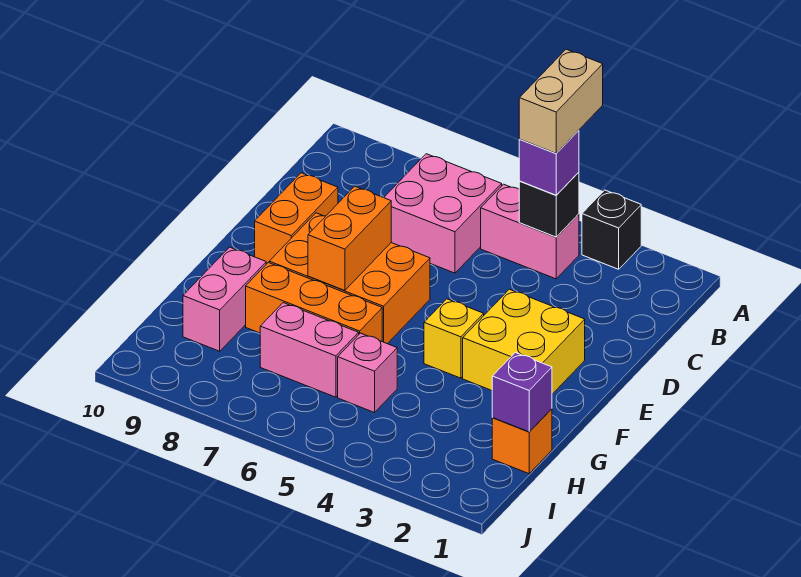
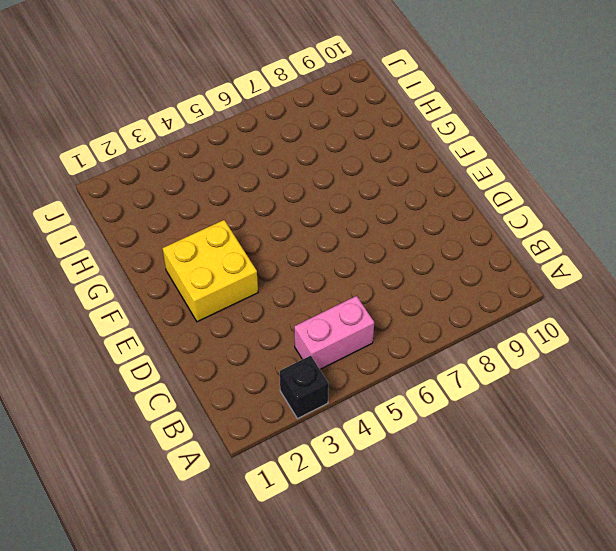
none -> pink 2x2 brick [384,154,502,273]
none -> orange 1x2 brick [255,173,338,264]
none -> orange 2x3 brick [269,213,430,344]

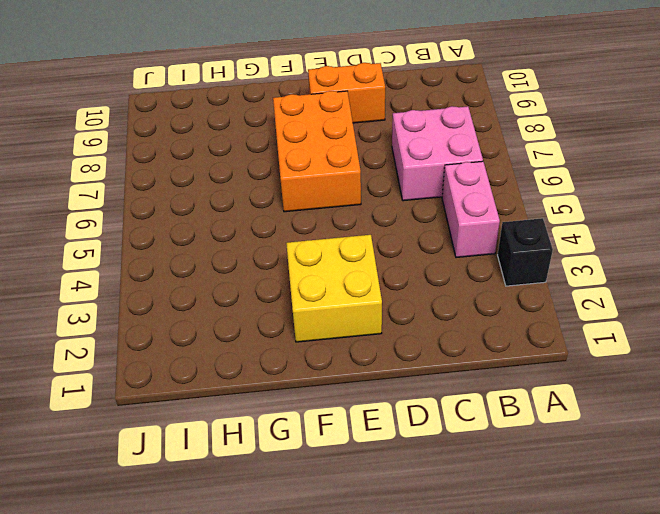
none -> yellow 1x1 brick [424,299,484,378]
none -> orange 1x3 brick [246,263,382,341]
none -> pink 1x2 brick [183,247,266,351]

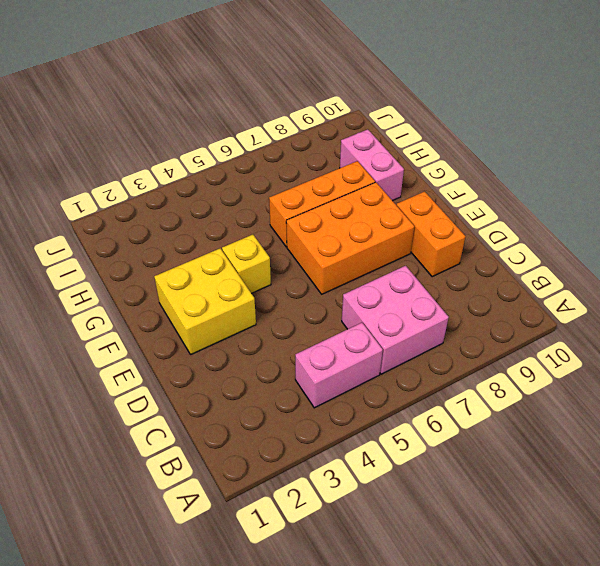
none -> black 1x1 brick [582,190,641,269]
none -> orange 1x1 brick [492,409,552,474]
none -> pink 1x1 brick [338,333,397,413]

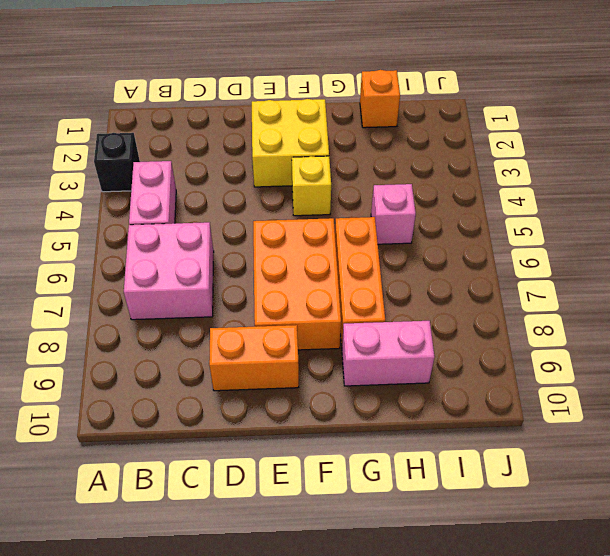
none -> pink 1x2 brick [260,303,359,397]
none -> black 1x1 brick [519,172,579,237]
none -> orange 1x2 brick [308,186,391,291]

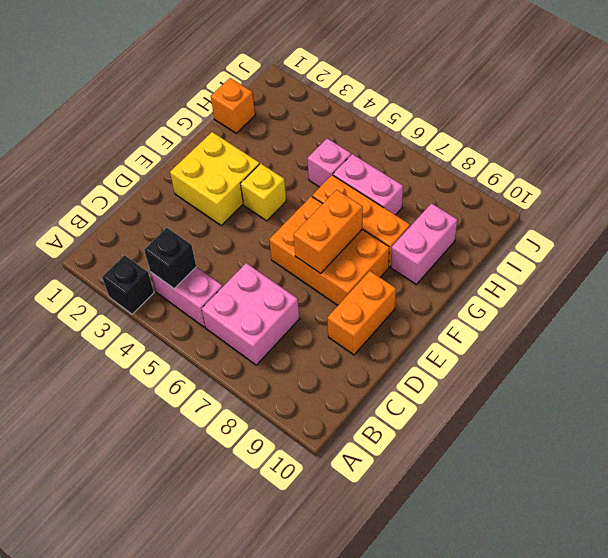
none -> purple 1x1 brick [492,353,552,432]
none -> purple 1x1 brick [519,130,579,195]
none -> tan 1x2 brick [519,49,603,153]

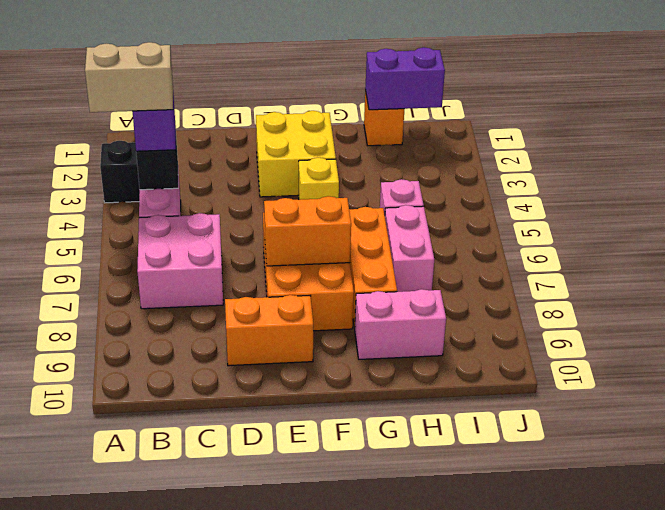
purple 1x2 brick [365,47,445,110] -> purple 1x1 brick [492,353,552,432]

